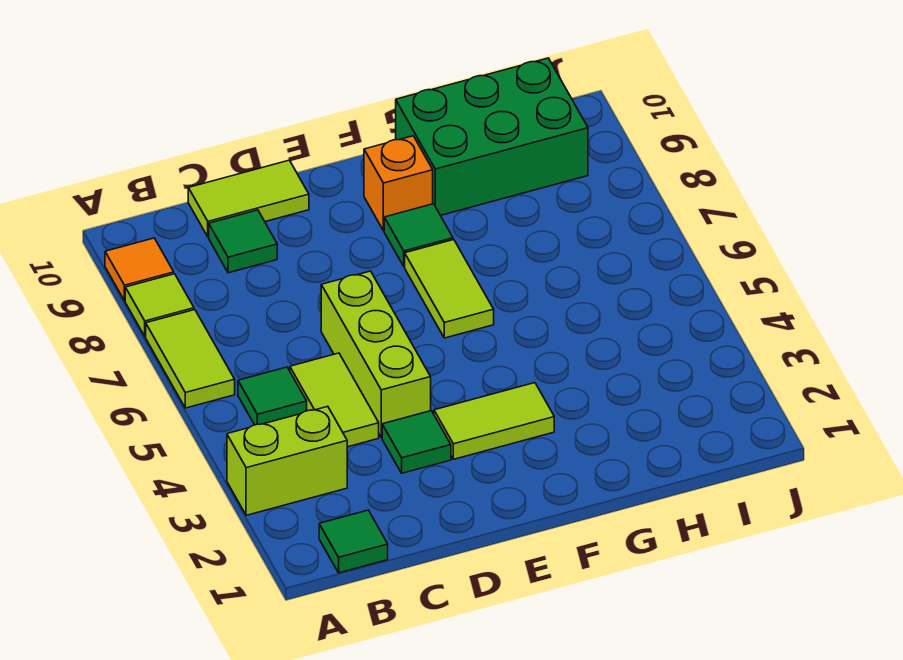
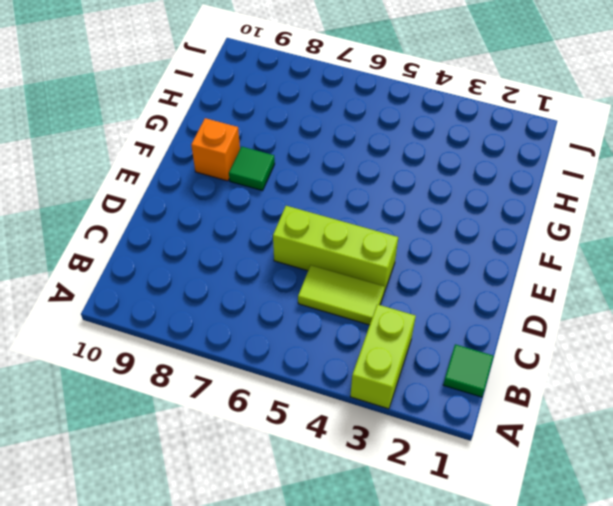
none -> lime 1x2 tile [146,310,235,408]
none -> lime 1x1 tile [125,274,194,337]
none -> orange 1x1 tile [105,238,174,301]

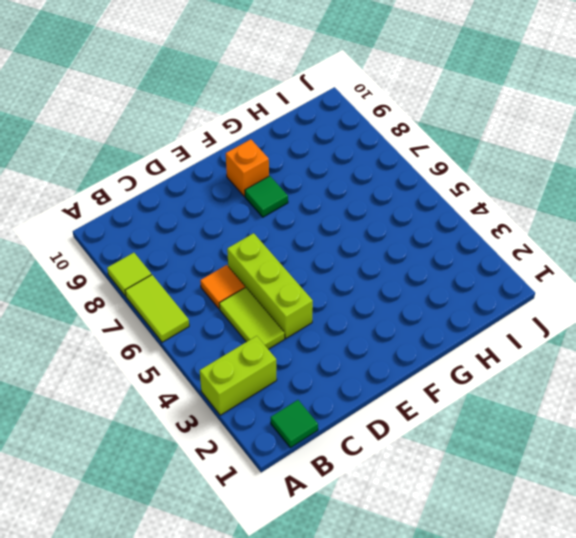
orange 1x1 tile [200,265,245,309] -> orange 1x1 tile moved to [105,238,174,301]
none -> green 1x1 tile [238,367,307,425]
none -> green 1x1 tile [209,210,277,273]
none -> lime 1x2 tile [188,160,309,237]

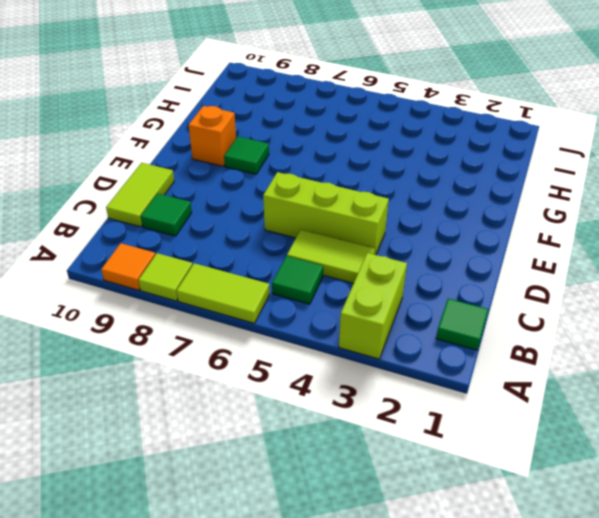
none -> green 1x1 tile [382,411,451,473]
none -> lime 1x2 tile [434,383,554,459]
none -> lime 1x2 tile [405,240,494,338]

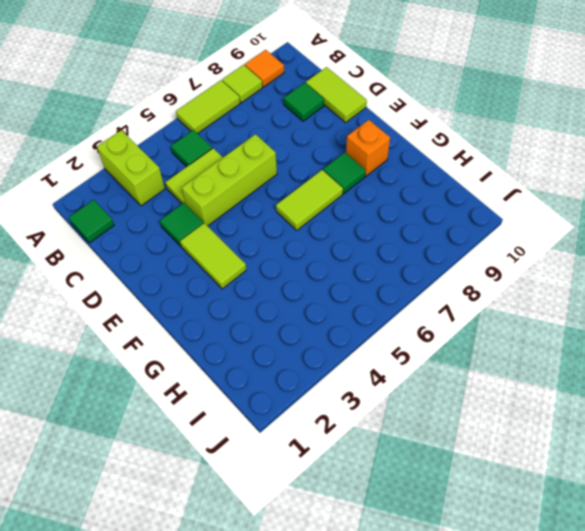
none -> green 2x3 brick [396,58,588,215]

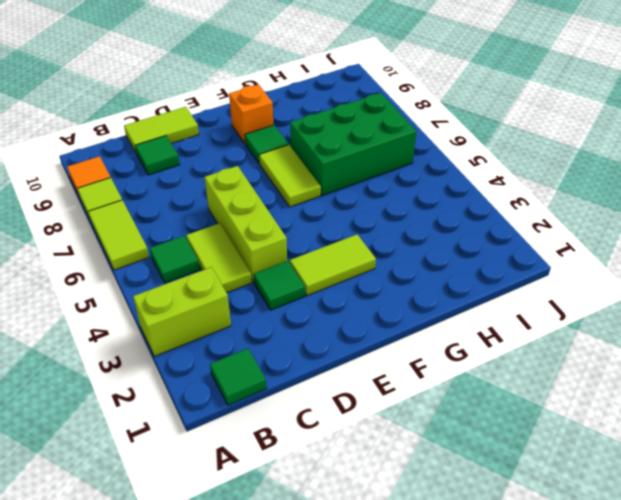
green 2x3 brick [290,93,416,195] -> green 2x3 brick moved to [396,58,588,215]

